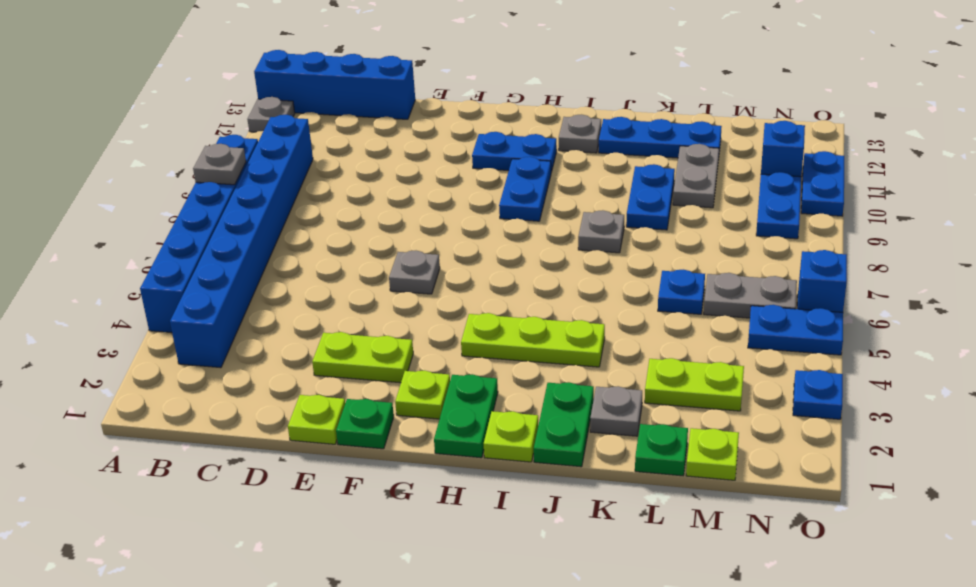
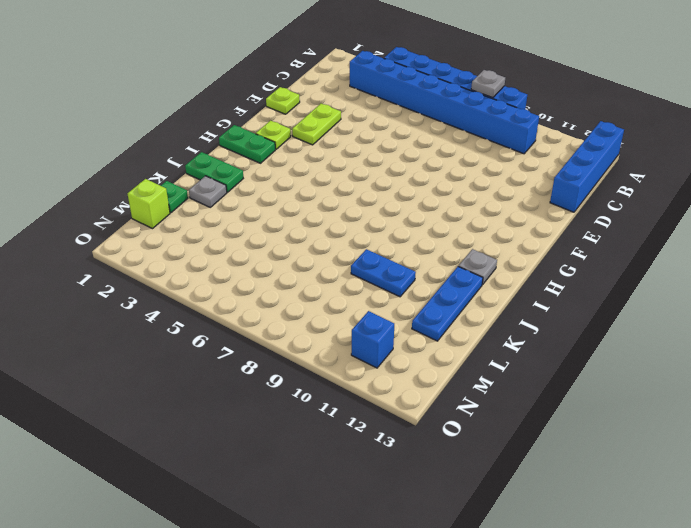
lime 1x1 brick [128,179,170,229] -> lime 1x1 plate [686,428,739,480]
none -> grey 1x1 plate [247,97,295,132]
none -> green 1x1 plate [336,399,394,449]
none -> grey 1x1 plate [389,251,440,294]
none -> blue 1x2 plate [472,132,557,172]

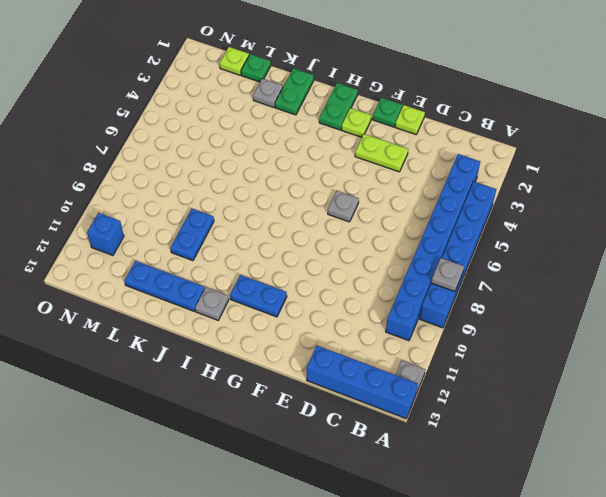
none -> lime 1x3 plate [461,313,605,367]
none -> blue 1x2 plate [499,157,551,221]
none -> lime 1x1 plate [484,411,538,462]
none -> grey 1x1 plate [578,210,624,253]

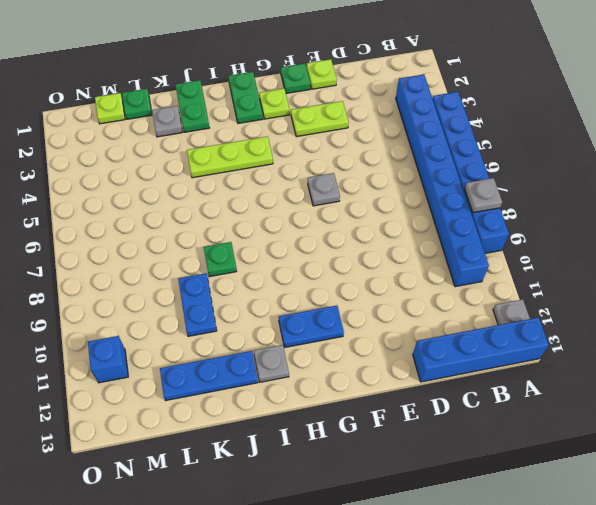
green 1x1 plate [204,242,237,277] -> grey 1x1 plate [578,210,624,253]
none -> blue 1x2 plate [499,157,551,221]
none -> lime 1x1 plate [484,411,538,462]
none -> lime 1x2 plate [645,358,744,411]
none -> blue 1x1 plate [658,270,705,314]

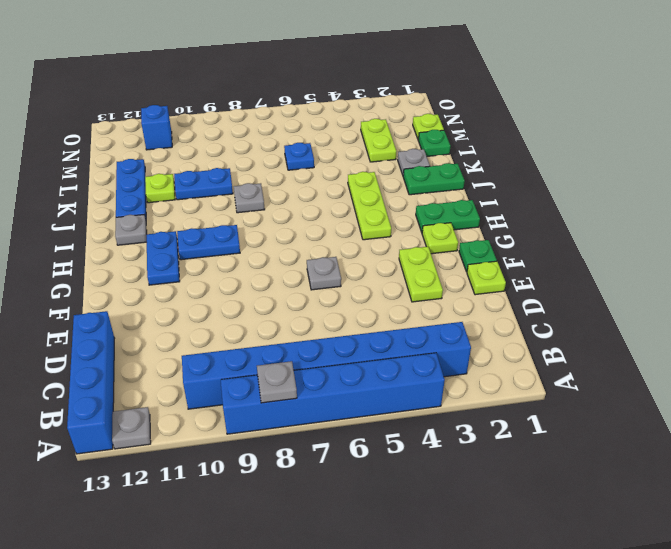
lime 1x1 plate [145,174,175,203] -> lime 1x1 plate moved to [484,411,538,462]
none -> grey 1x2 plate [673,144,719,208]
none -> grey 1x2 plate [704,273,797,318]
none -> blue 1x2 plate [748,305,843,355]
none -> blue 1x2 plate [756,172,801,239]

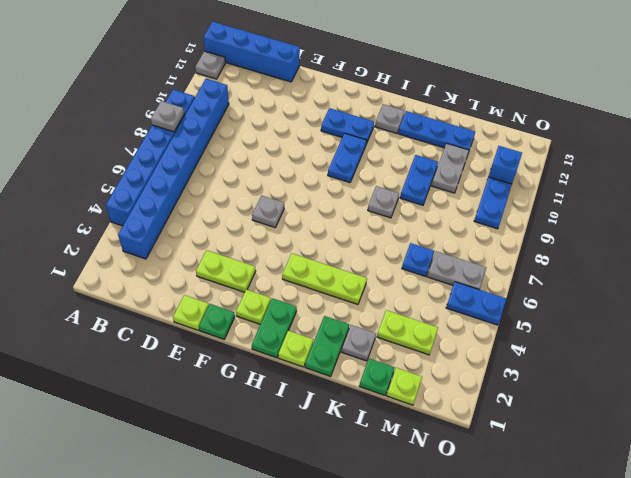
none -> blue 1x1 plate [793,370,843,419]
none -> blue 1x1 brick [797,250,847,312]
none -> blue 1x2 plate [801,151,844,216]

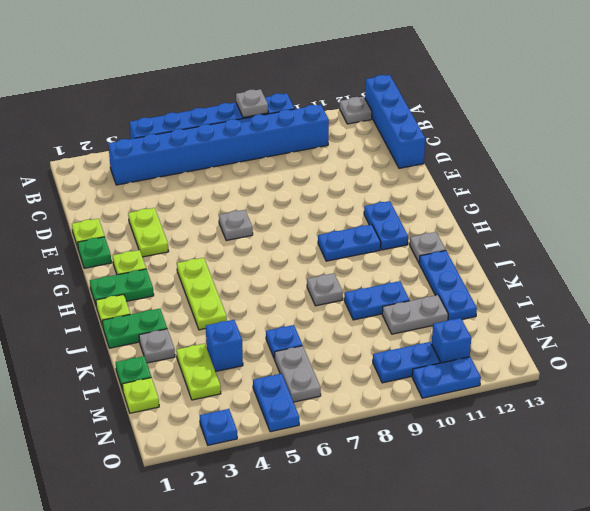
blue 1x1 brick [206,320,243,372] -> blue 1x1 brick moved to [797,250,847,312]

